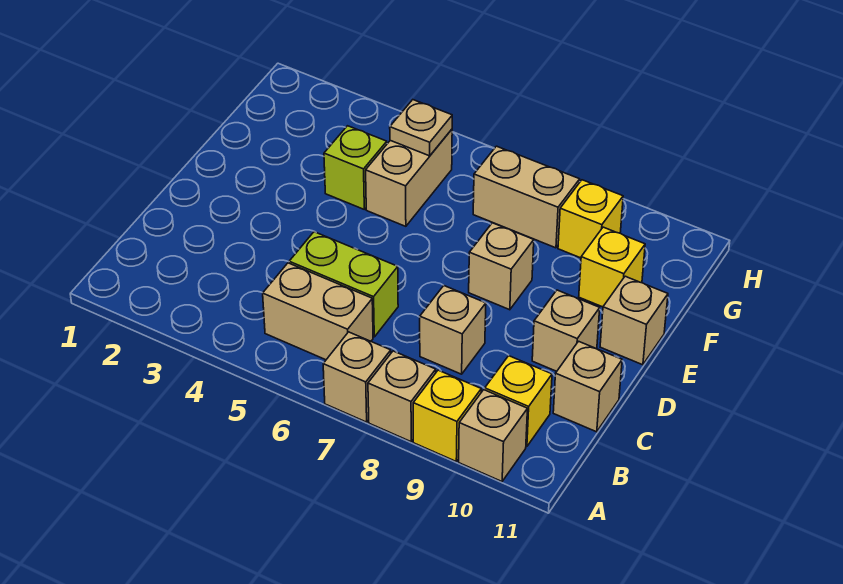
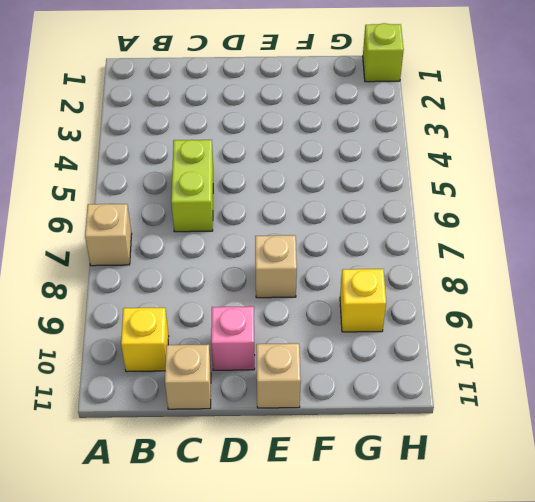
pink 1x1 brick [211,306,255,370] -> tan 1x1 brick [532,290,600,371]
lime 1x1 brick [363,23,404,82] -> lime 1x1 brick moved to [324,126,387,209]
none -> tan 1x1 brick [368,351,436,442]
none -> yellow 1x1 brick [413,370,481,461]
none -> tan 1x1 brick [459,390,527,481]

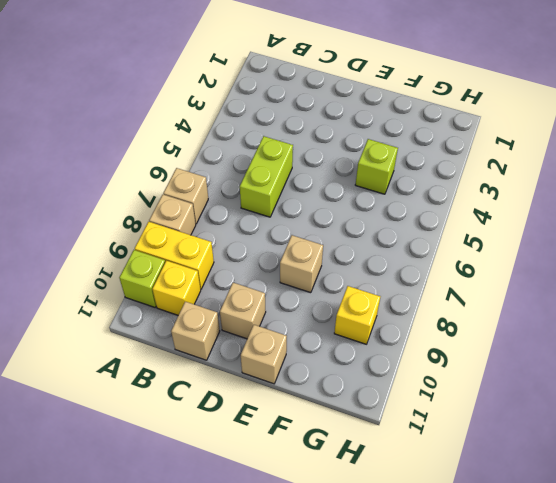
yellow 1x2 brick [135,222,214,289] -> yellow 1x1 brick [413,370,481,461]
lime 1x1 brick [119,250,165,307] -> tan 1x1 brick [459,390,527,481]
none -> tan 1x2 brick [263,263,373,360]
none -> tan 1x1 brick [420,286,486,374]
none -> tan 1x2 brick [366,129,452,226]

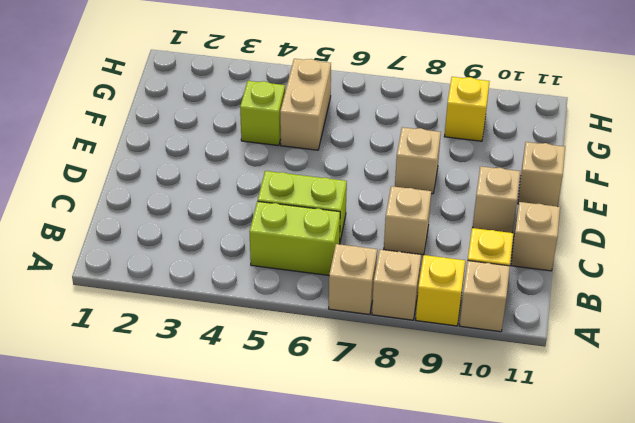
lime 1x2 brick [249,201,340,275] -> tan 1x2 brick [263,263,373,360]
none -> yellow 1x1 brick [579,227,645,307]
none -> tan 1x2 brick [473,146,580,248]
none -> tan 1x1 plate [390,100,452,156]

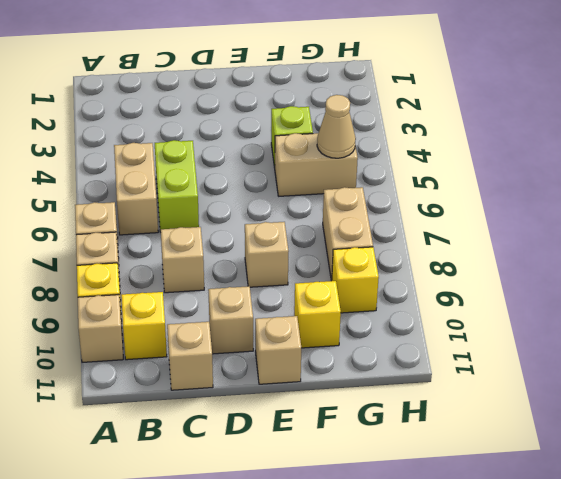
tan 1x1 cone [317,95,356,158] -> tan 1x1 plate [390,100,452,156]

